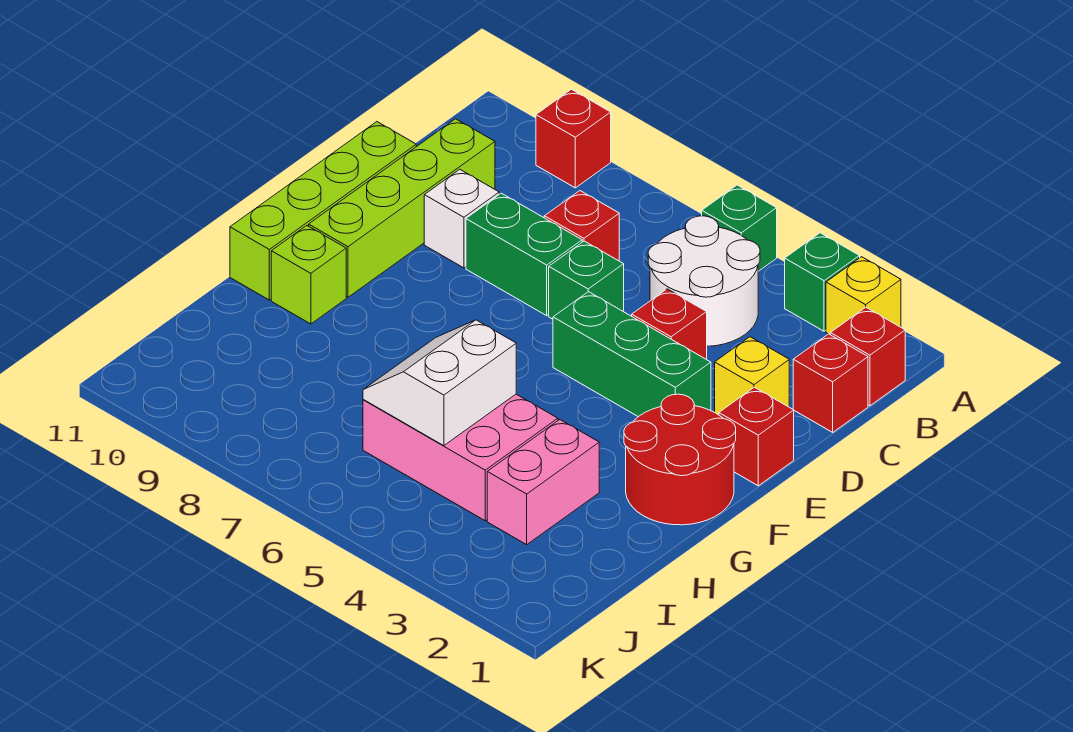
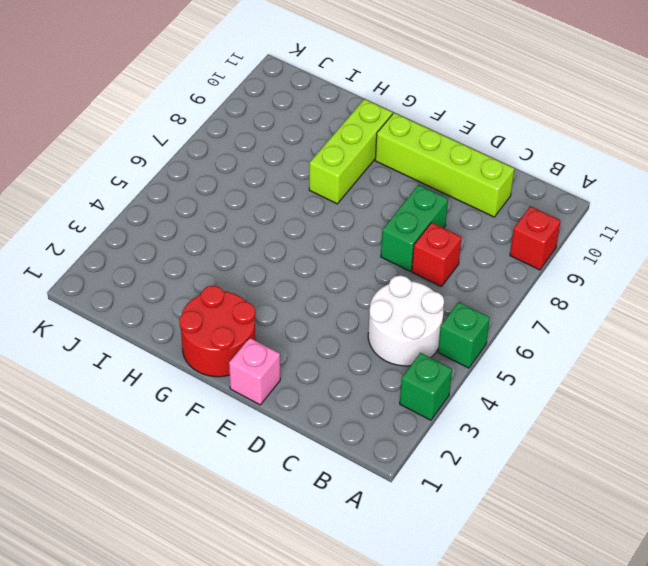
pink 1x1 brick [229,338,280,405] -> red 1x1 brick [719,387,794,486]
lime 1x3 brick [309,99,392,204] -> lime 1x1 brick [271,226,346,324]
none -> yellow 1x1 brick [826,257,901,334]
none -> red 1x1 brick [830,307,905,406]
none -> red 1x1 brick [793,334,868,432]

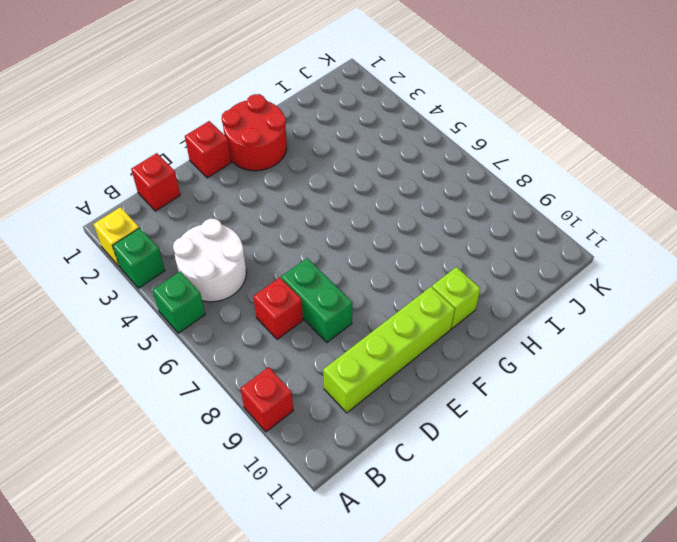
none -> red 1x1 brick [830,307,905,406]
none -> yellow 1x1 brick [715,337,789,415]
none -> red 1x1 brick [632,289,707,359]

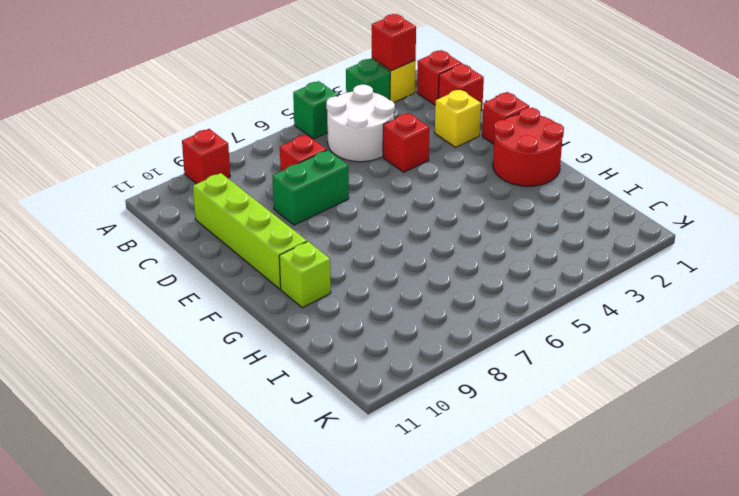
red 1x1 brick [372,14,416,71] -> none
none -> green 1x1 brick [549,241,624,319]
none -> white 1x1 brick [424,169,499,268]
none -> lime 1x4 brick [230,122,416,300]

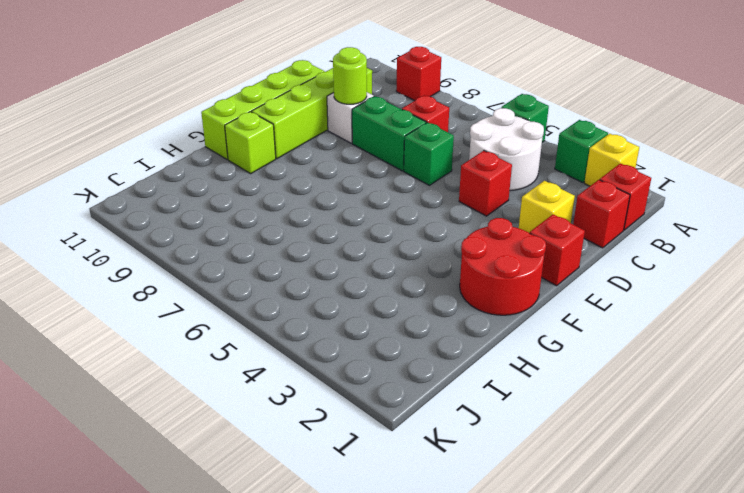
lime 1x1 round brick [333,47,367,104] -> none
none -> green 1x3 brick [553,292,711,417]
none -> pink 1x2 brick [487,420,599,544]
none -> pink 2x3 brick [363,394,558,521]

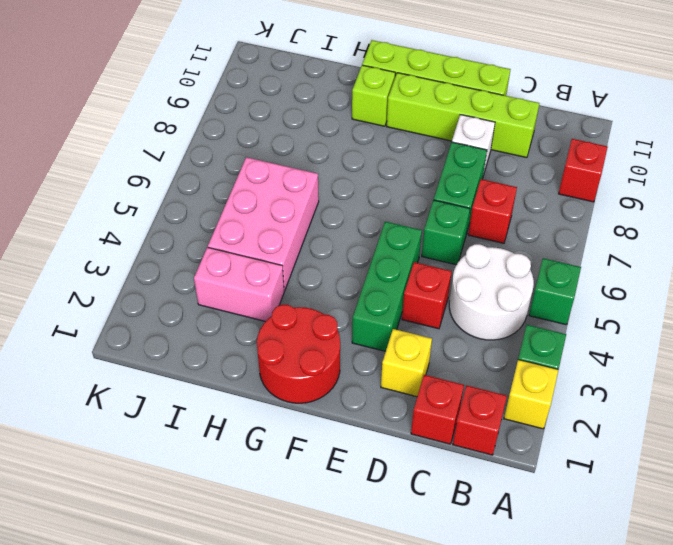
none -> red 1x1 brick [719,387,794,486]
none -> white 2x2 slope [363,320,516,446]

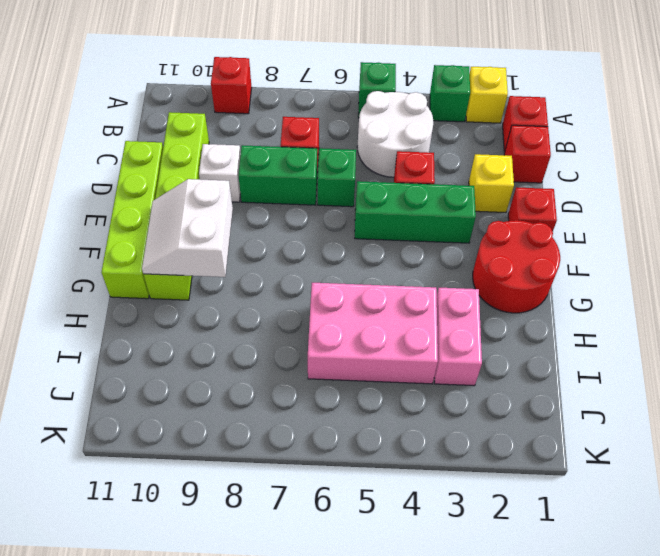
white 2x2 slope [142,179,233,277] -> white 2x2 slope moved to [363,320,516,446]

